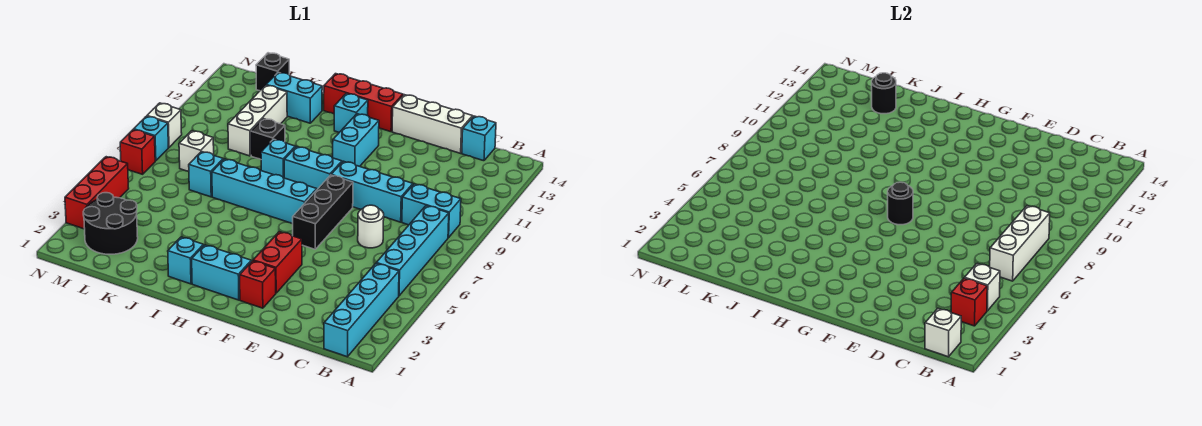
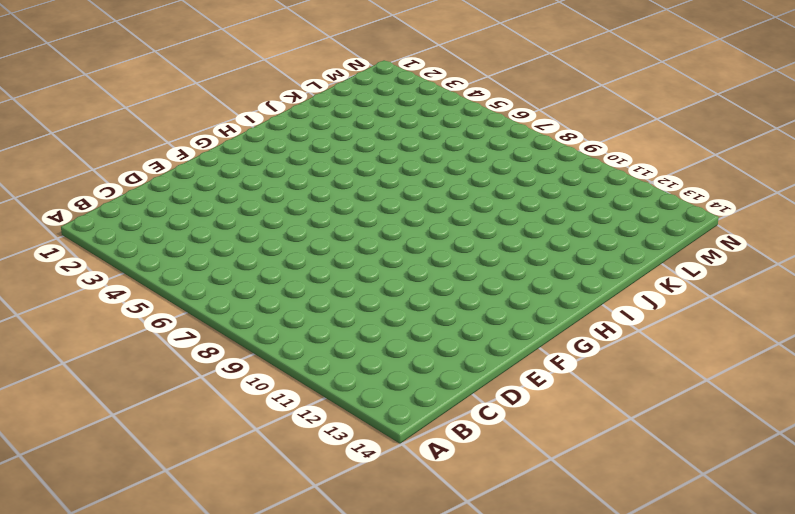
none -> cyan 1x4 brick [324,264,399,357]
none -> cyan 1x4 brick [376,206,449,296]
none -> cyan 1x2 brick [402,184,461,238]
none -> cyan 1x1 brick [462,116,496,161]

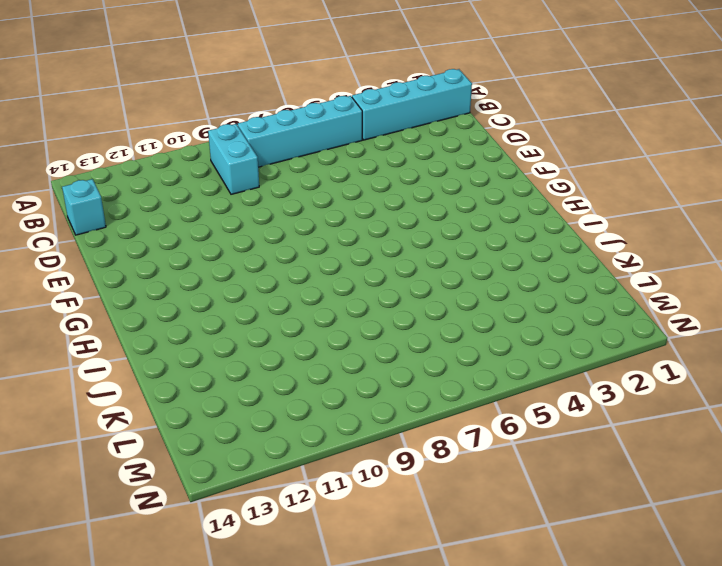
none -> white 1x1 round brick [358,205,384,248]
none -> cyan 1x3 brick [331,161,413,222]
none -> white 1x3 brick [392,95,473,153]
none -> red 1x1 brick [240,261,276,308]

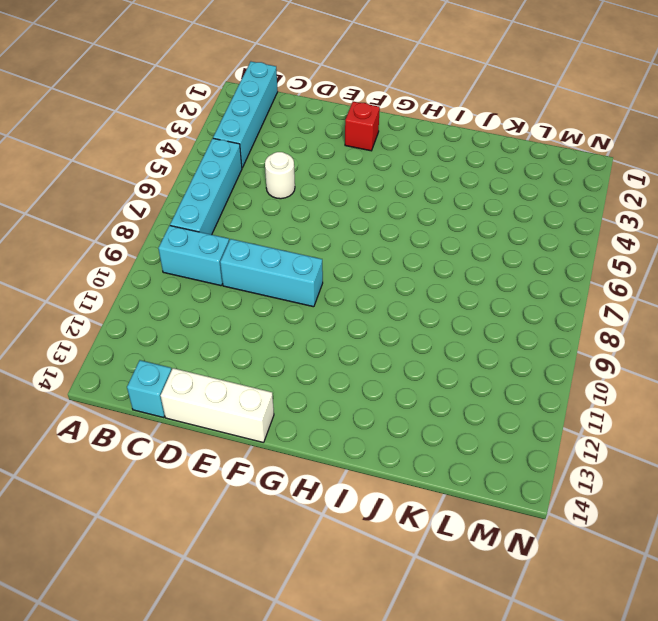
white 1x1 round brick [265,152,295,199] -> white 1x1 round brick moved to [358,205,384,248]
none -> red 1x2 brick [253,232,302,293]
none -> black 1x3 brick [293,175,353,249]
none -> cyan 1x2 brick [192,245,251,300]
none -> cyan 1x4 brick [212,159,317,224]

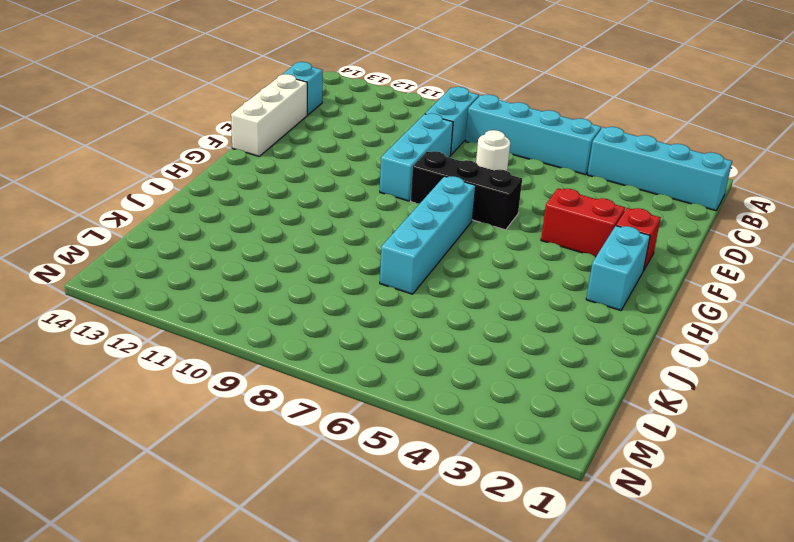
none -> cyan 1x2 brick [284,147,342,189]
none -> cyan 1x2 brick [332,114,379,166]
none -> red 1x3 brick [324,74,403,132]
none -> cyan 1x1 brick [334,93,368,132]

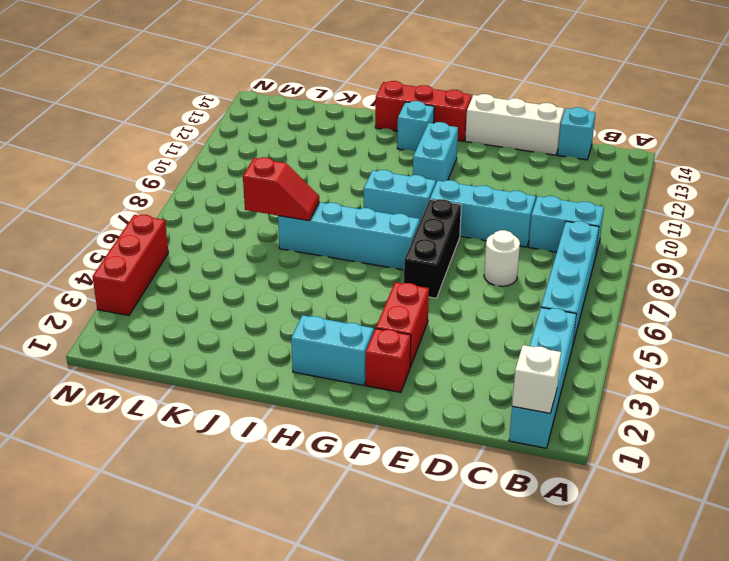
red 1x2 slope [243,157,319,221] -> none
none -> cyan 1x1 brick [168,237,204,284]
none -> cyan 1x1 brick [261,139,295,178]
none -> black 1x1 brick [251,119,285,159]
none -> cyan 1x2 brick [266,72,322,123]

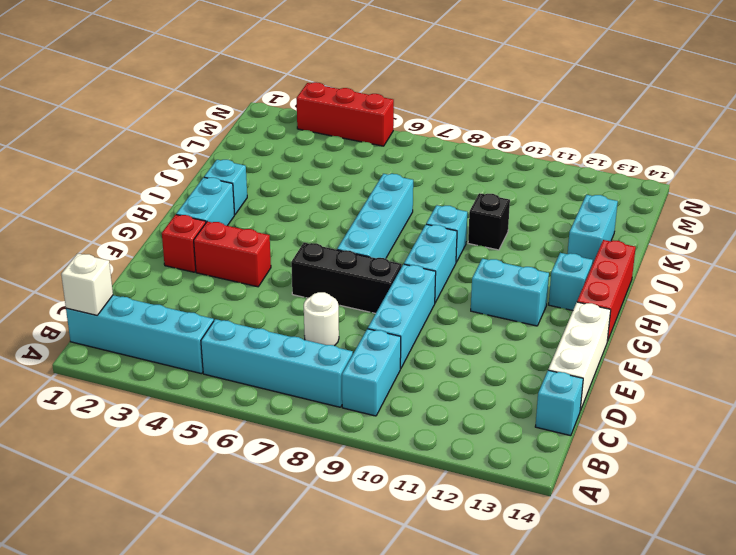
none -> cyan 1x1 brick [189,152,223,197]
none -> white 1x3 brick [228,85,287,156]
none -> black 2x2 round brick [83,193,138,254]
none -> white 1x1 brick [179,131,214,172]

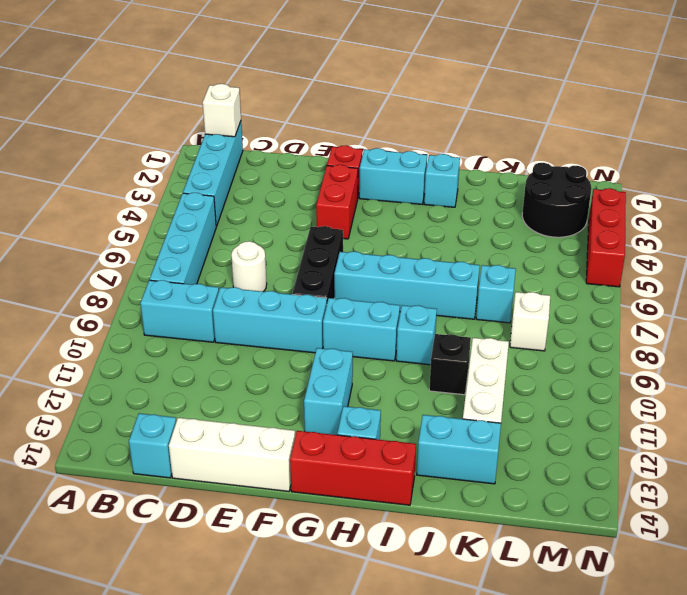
none -> black 1x1 brick [256,53,289,91]
none -> red 1x1 brick [120,129,155,174]
none -> cyan 1x1 brick [134,116,168,161]
none -> white 1x1 brick [147,103,182,147]

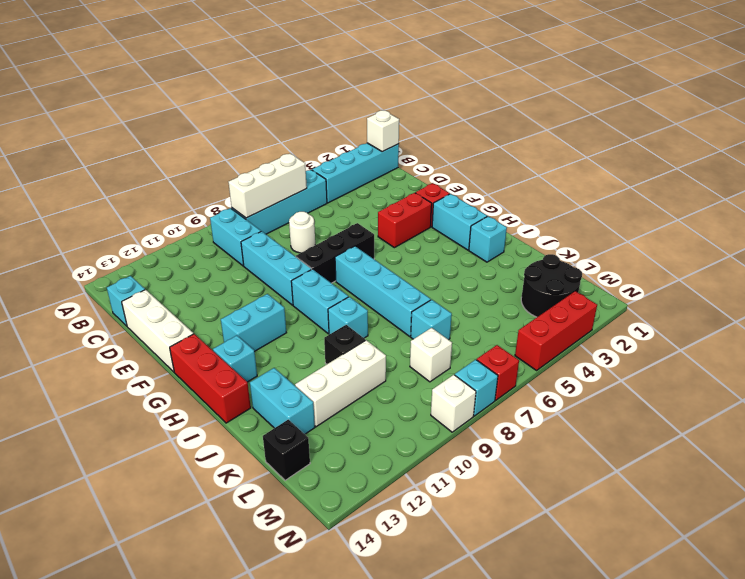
none -> red 1x1 brick [951,278,987,326]
none -> white 1x1 brick [964,264,1000,311]
none -> black 1x1 round brick [888,182,913,225]
none -> black 1x1 round brick [872,73,896,114]

